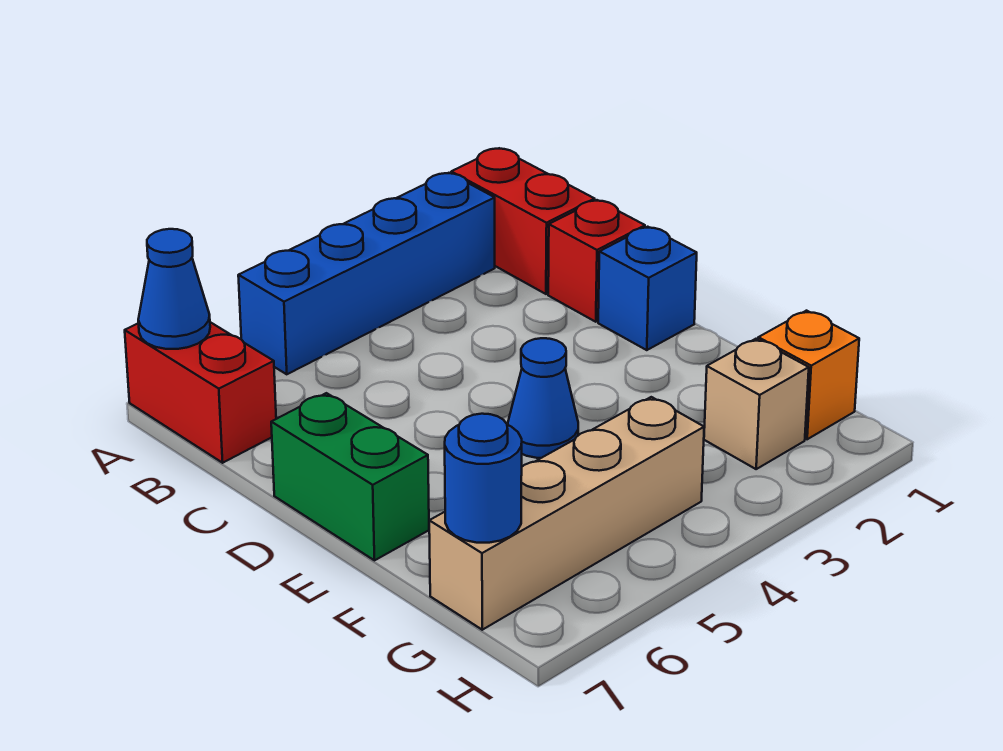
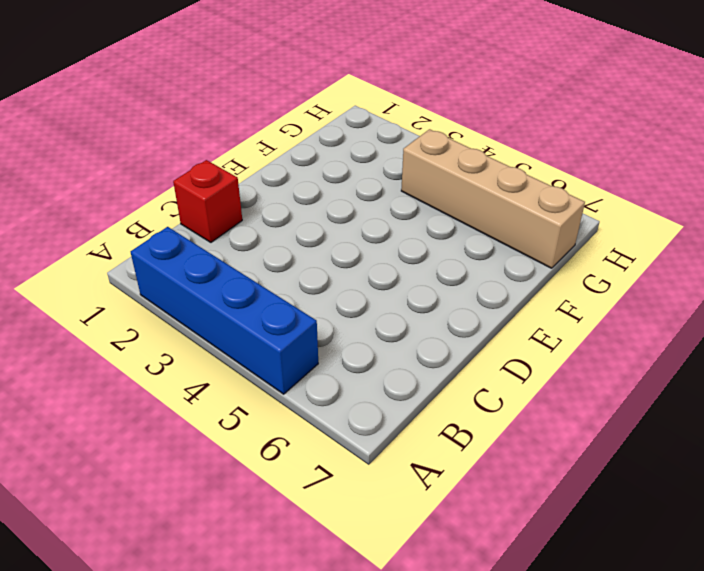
none -> red 1x2 brick [451,148,595,294]
none -> red 1x2 brick [125,322,276,463]
none -> blue 1x1 brick [598,227,697,350]

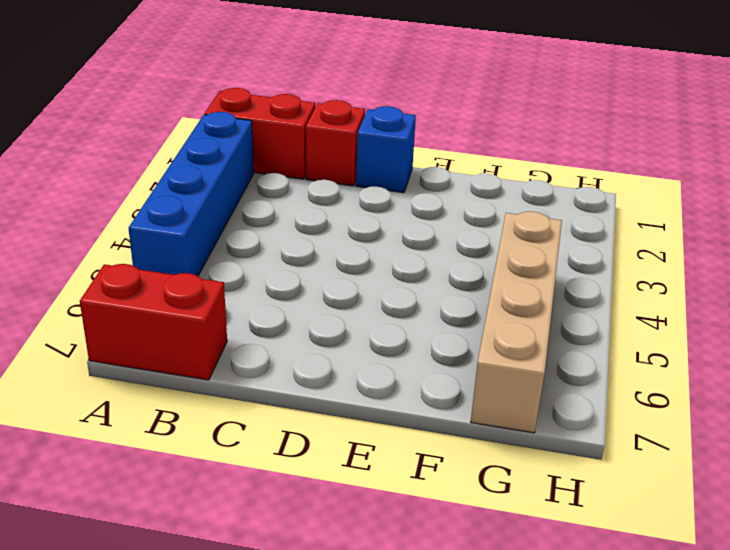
none -> green 1x2 brick [271,393,429,560]
none -> blue 1x1 cone [508,338,578,458]
none -> orange 1x1 brick [758,311,859,439]

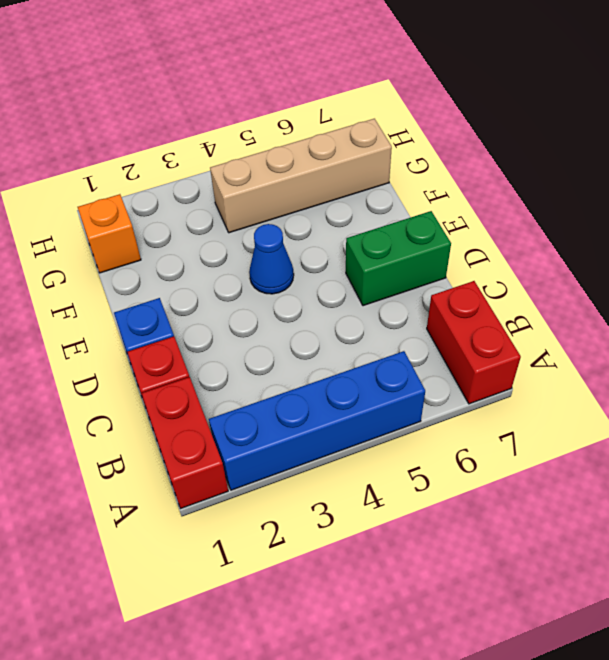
green 1x2 brick [346,211,451,306] -> green 1x2 brick turned to [271,393,429,560]
none -> tan 1x1 brick [704,339,809,469]
none -> blue 1x1 cone [138,229,210,349]
none -> blue 1x1 round brick [445,414,522,543]

